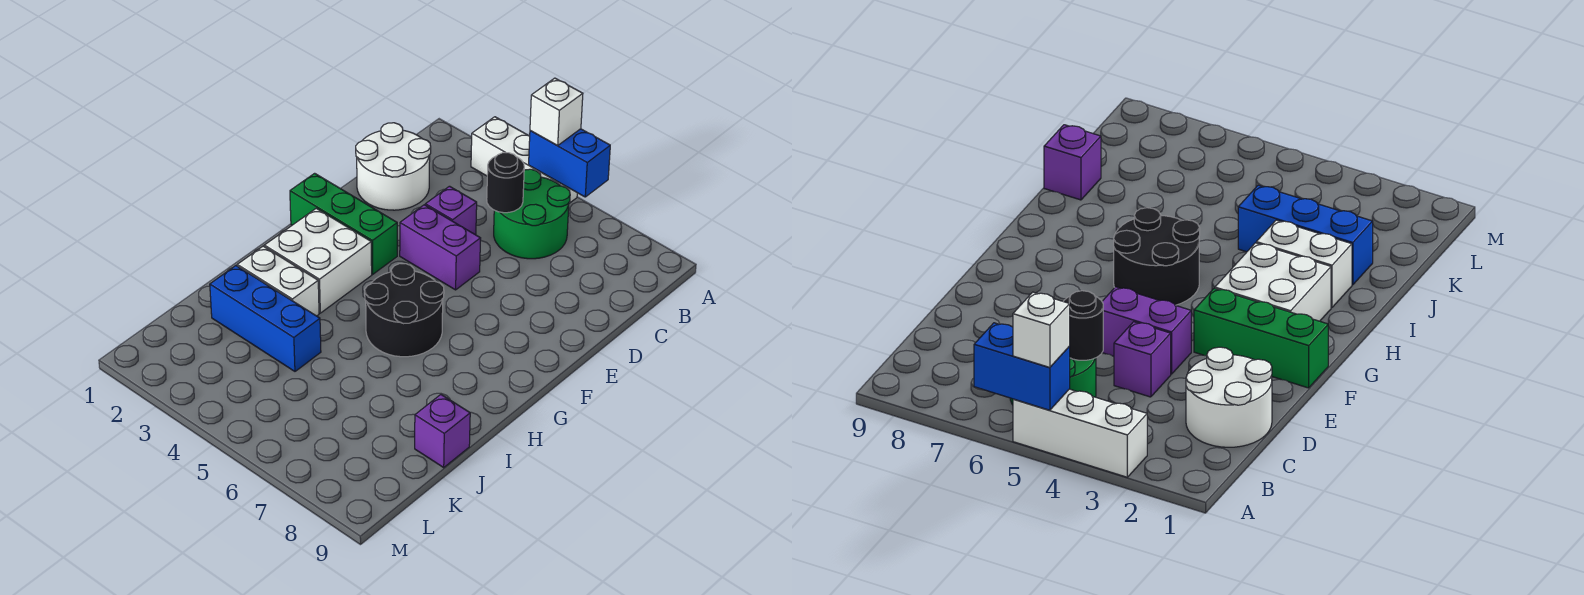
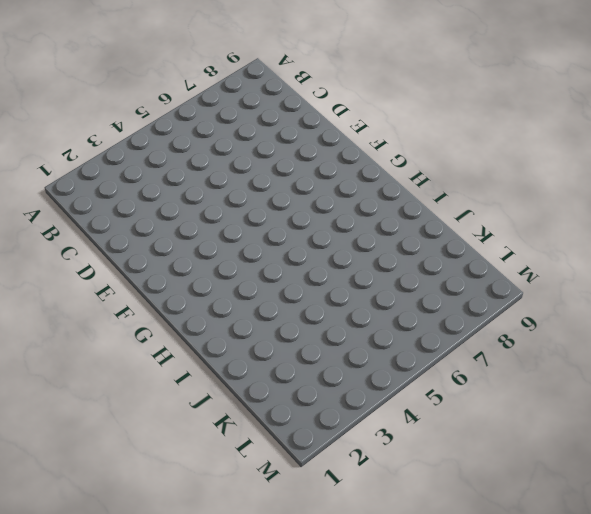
none -> white 1x3 brick [471,117,577,203]
none -> green 2x2 round brick [494,169,570,259]
none -> white 2x2 round brick [356,123,431,210]

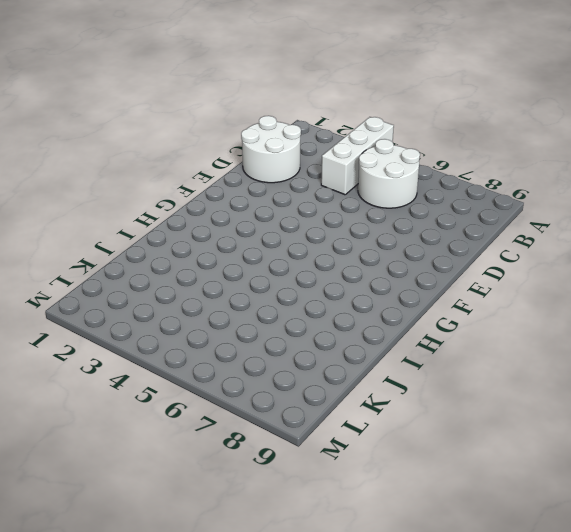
white 1x3 brick [321,117,394,195] -> white 1x3 brick turned to [471,117,577,203]
white 2x2 round brick [358,139,420,208] -> green 2x2 round brick [494,169,570,259]
none -> purple 1x1 brick [425,186,477,235]
none -> purple 1x2 brick [400,205,481,290]
none -> green 1x3 brick [290,173,397,274]

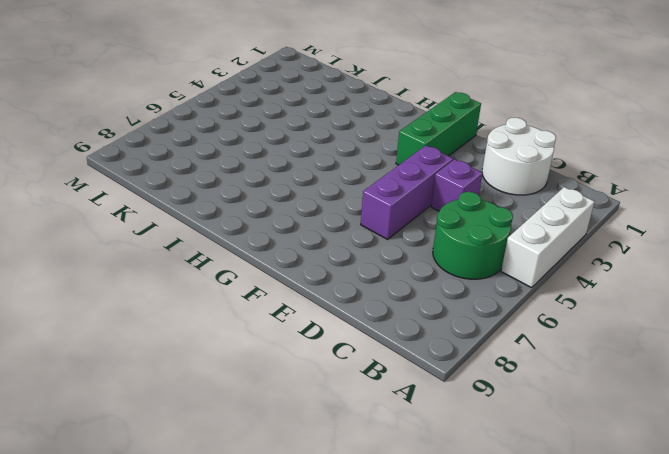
purple 1x3 brick [361,145,453,239] -> purple 1x2 brick [400,205,481,290]
none -> white 2x2 brick [264,208,372,313]
none -> black 2x2 round brick [365,264,444,357]
none -> white 1x2 brick [237,246,319,316]

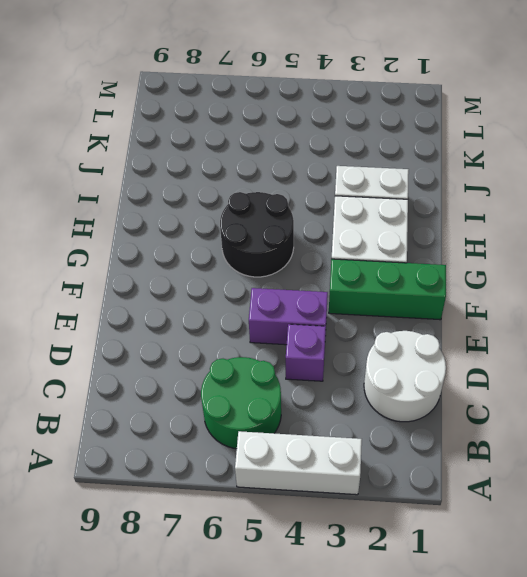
none -> blue 1x3 brick [210,266,321,371]
none -> purple 1x1 brick [415,395,470,467]
none -> blue 1x2 brick [529,129,610,197]

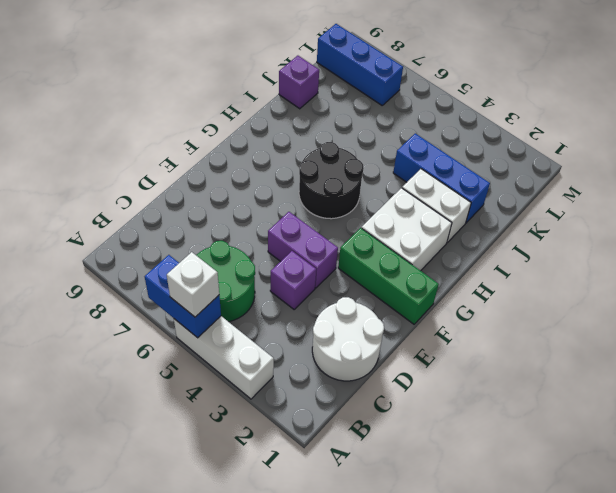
blue 1x3 brick [317,24,403,105] -> none
none -> black 1x1 round brick [487,153,524,213]

